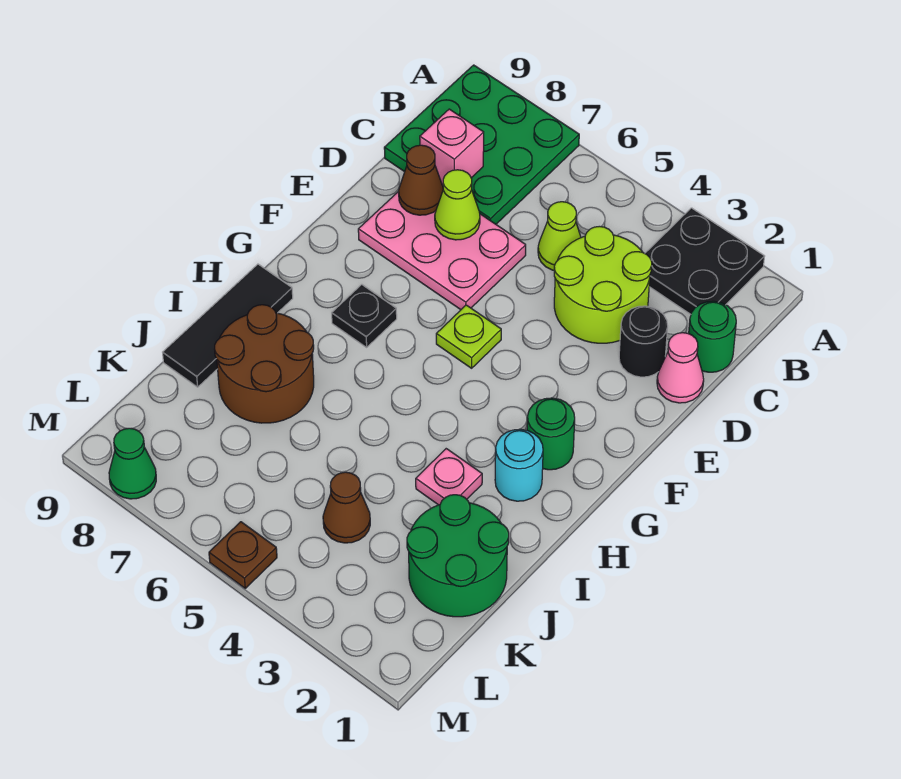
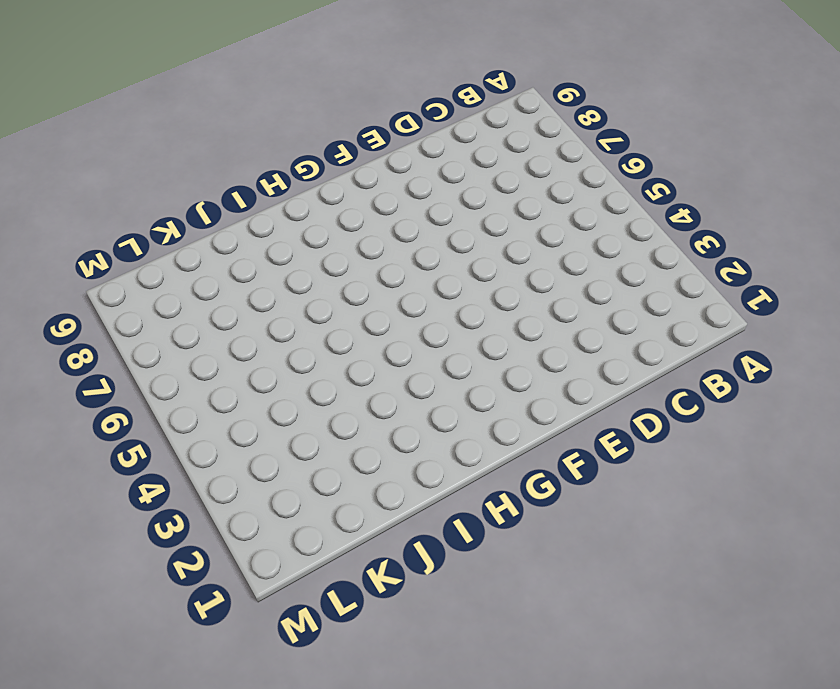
none -> black 2x2 plate [645,208,765,314]
none -> green 3x3 plate [384,65,579,224]
none -> green 1x1 round brick [689,301,736,372]

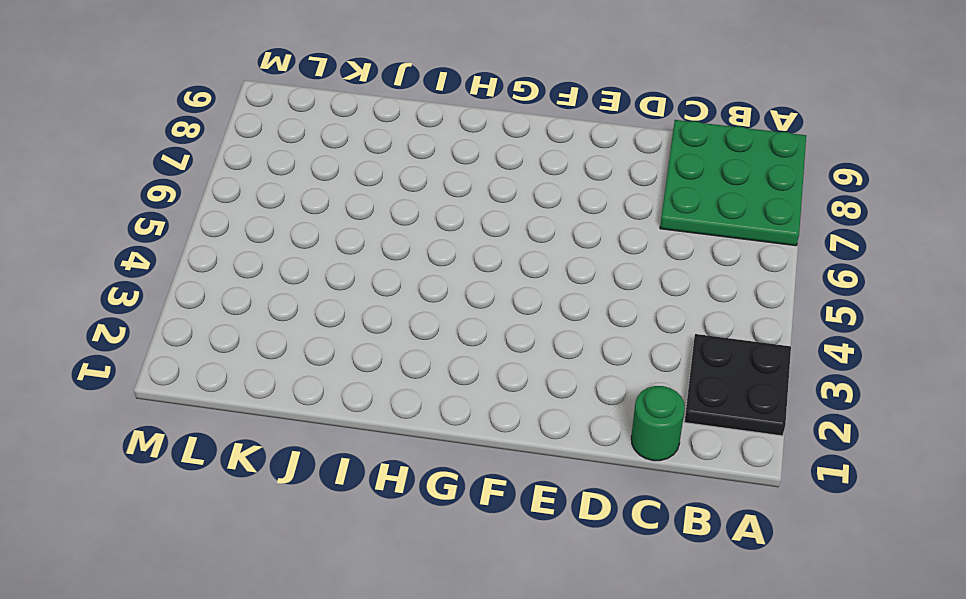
none -> lime 2x2 round brick [554,226,652,343]
none -> lime 1x1 cone [538,202,581,270]
none -> pink 1x1 cone [657,333,704,403]

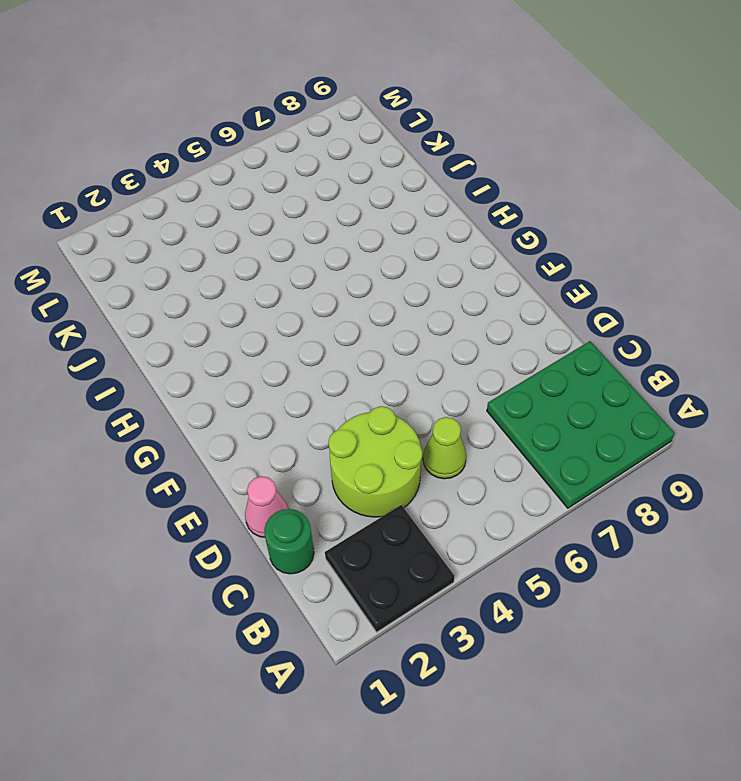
none -> black 1x1 round brick [619,306,668,377]
none -> pink 2x3 plate [358,191,526,310]
none -> lime 1x1 plate [436,305,501,368]

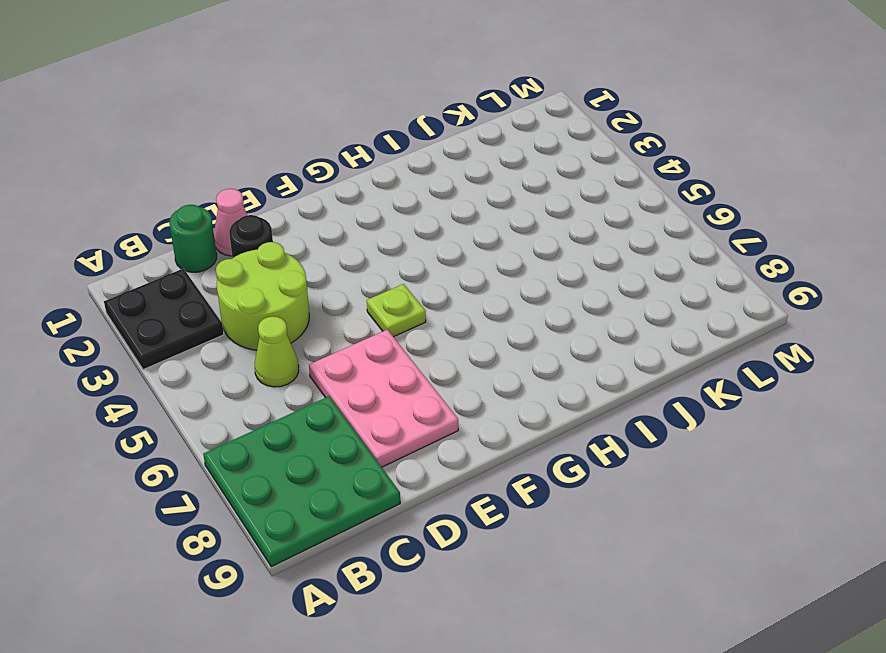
none -> green 1x1 round brick [527,398,575,470]
none -> black 1x1 plate [332,285,397,347]
none -> cyan 1x1 round brick [495,429,543,501]

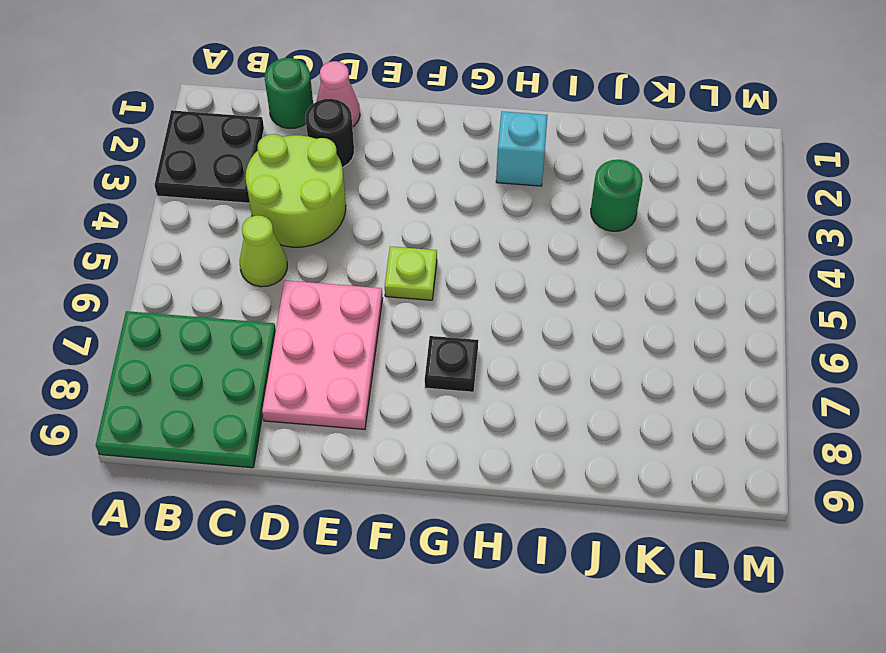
cyan 1x1 brick [496,111,548,186] -> cyan 1x1 round brick [495,429,543,501]
green 1x1 round brick [591,160,643,231] -> green 1x1 round brick moved to [527,398,575,470]
none -> black 1x3 tile [163,264,293,387]
none -> pink 1x1 plate [416,449,482,505]
none -> brown 2x2 round brick [215,305,314,423]

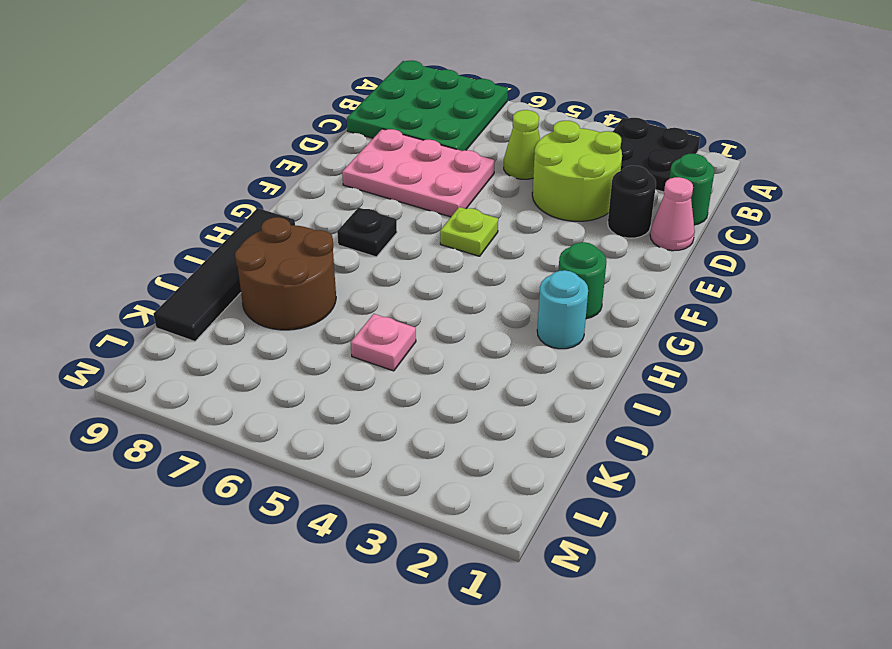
black 1x4 tile [154,208,295,341] -> black 1x3 tile [163,264,293,387]
pink 1x1 plate [351,314,416,371] -> pink 1x1 plate moved to [416,449,482,505]
none -> green 2x2 round brick [407,495,509,617]
none -> brown 1x1 cone [323,472,370,543]
none -> brown 1x1 plate [209,522,277,588]

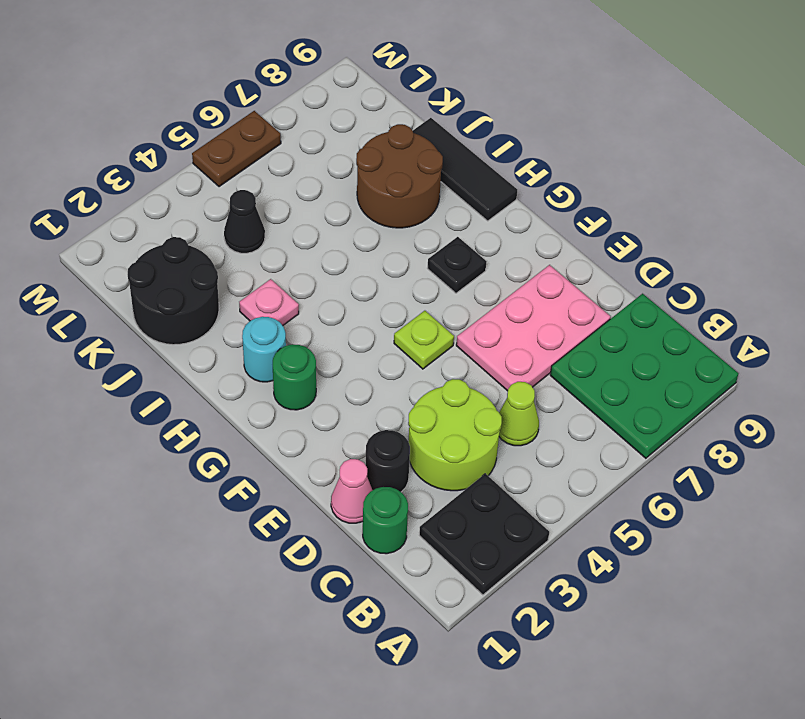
black 2x2 round brick [128,237,219,345] -> green 2x2 round brick [407,495,509,617]
black 1x1 cone [224,190,265,253] -> brown 1x1 cone [323,472,370,543]
brown 1x2 plate [192,111,281,187] -> brown 1x1 plate [209,522,277,588]
none -> green 1x1 cone [109,428,156,499]
none -> pink 1x1 brick [420,109,484,186]
none -> lime 1x1 cone [435,170,480,240]

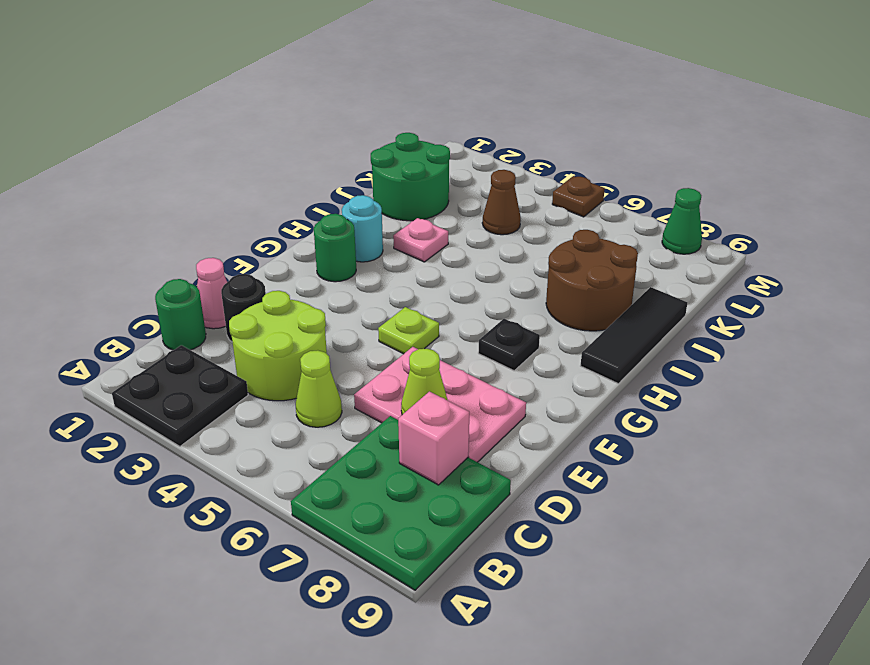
none -> brown 1x1 cone [399,145,443,215]

